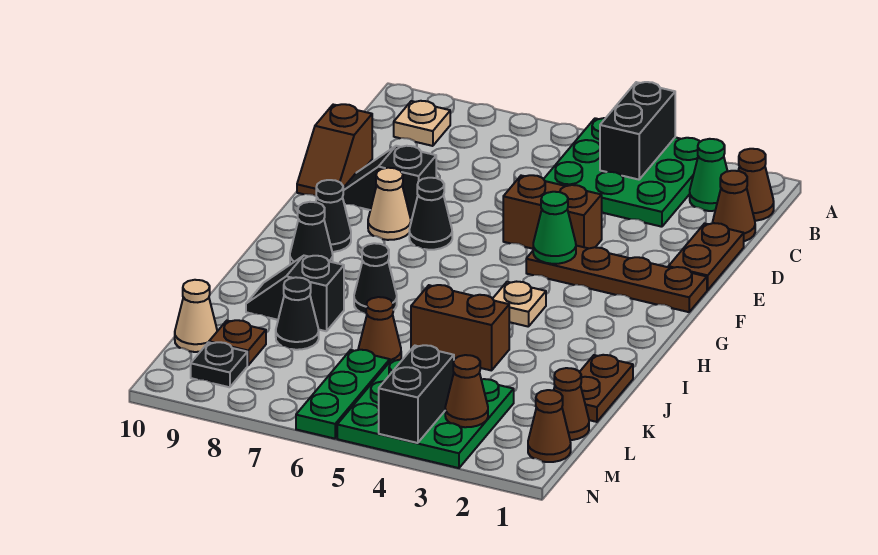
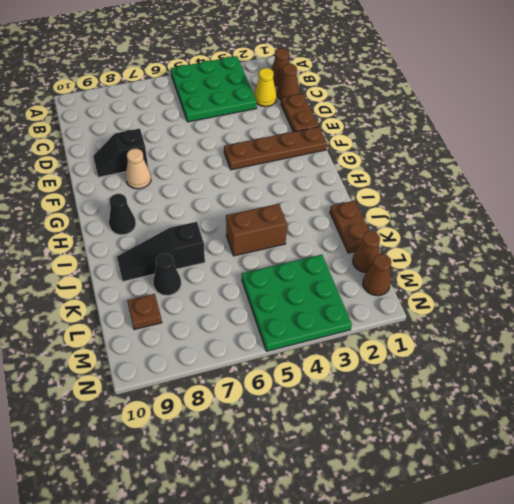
yellow 1x1 cone [254,68,277,107] -> none
black 1x3 slope [117,222,205,281] -> black 1x2 slope [246,256,344,331]
none -> green 1x1 cone [690,139,728,211]
none -> tan 1x1 plate [394,101,450,146]
none -> brown 1x2 slope [297,104,372,196]
none -> brown 1x2 brick [503,175,602,249]

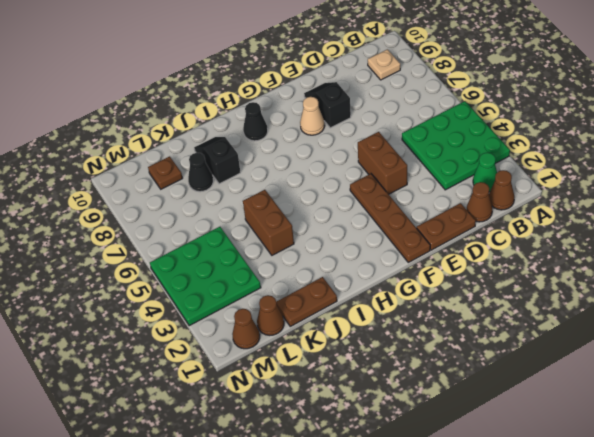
none -> brown 1x2 slope [297,104,372,196]
none -> black 1x1 cone [409,178,452,250]
none -> black 1x1 cone [316,180,351,252]
none -> tan 1x1 plate [493,282,546,327]

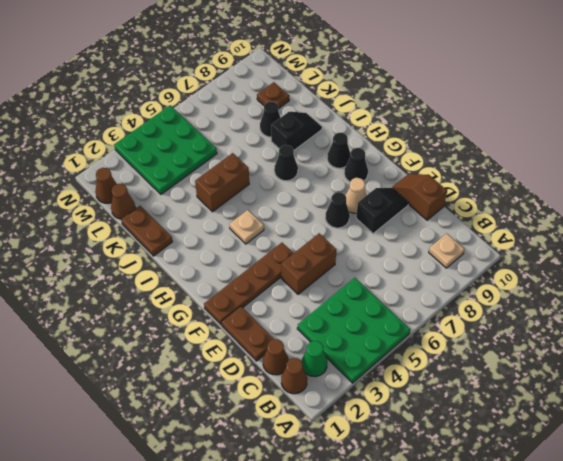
none -> brown 1x1 cone [358,297,401,361]
none -> green 1x3 plate [296,350,390,439]
none -> tan 1x1 cone [175,280,217,352]
none -> black 1x1 plate [191,342,247,387]

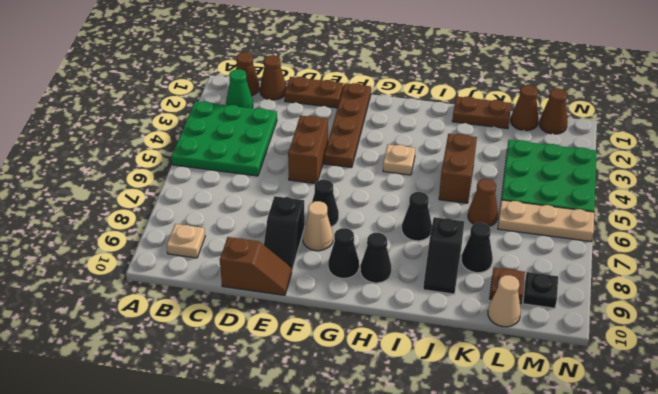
tan 1x3 plate [498,200,594,242] -> green 1x3 plate [296,350,390,439]
none -> black 1x2 brick [600,82,675,180]
none -> green 1x1 cone [533,192,576,264]
none -> brown 1x1 cone [445,355,488,427]
none -> black 1x2 brick [379,345,454,443]

